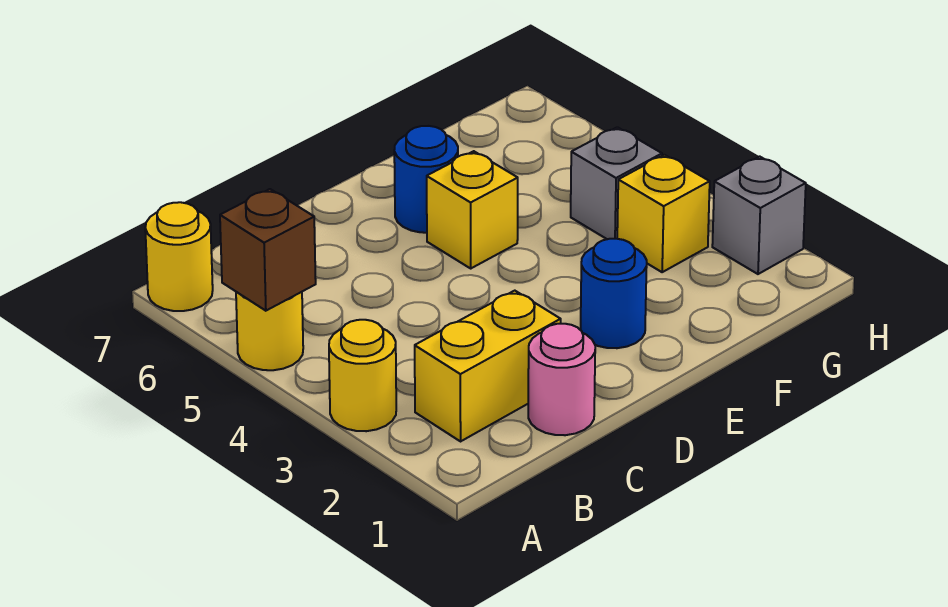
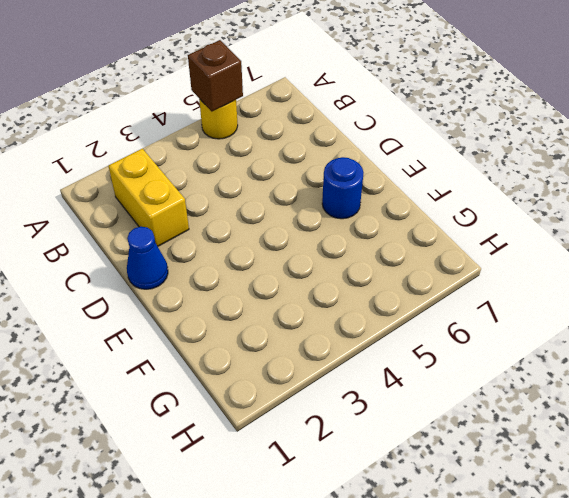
blue 1x1 cone [127,227,168,289] -> none
none -> yellow 1x1 round brick [329,320,396,431]
none -> yellow 1x1 round brick [145,202,213,311]
none -> pink 1x1 round brick [528,324,595,435]

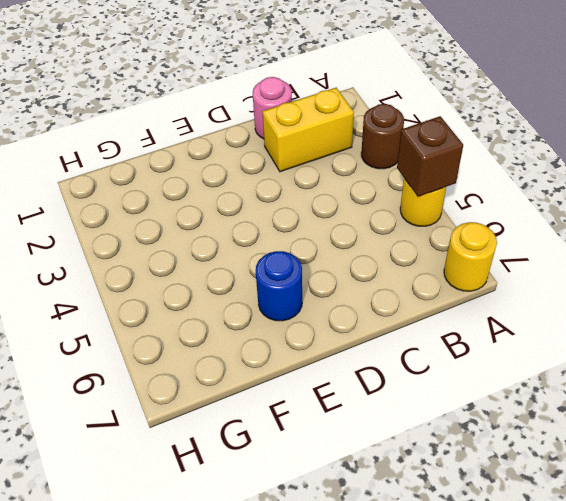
brown 1x1 round brick [361,104,404,169] -> yellow 1x1 round brick [329,320,396,431]
none -> blue 1x1 round brick [581,239,647,348]
none -> yellow 1x1 brick [427,151,518,268]
none -> yellow 1x1 brick [617,155,710,272]

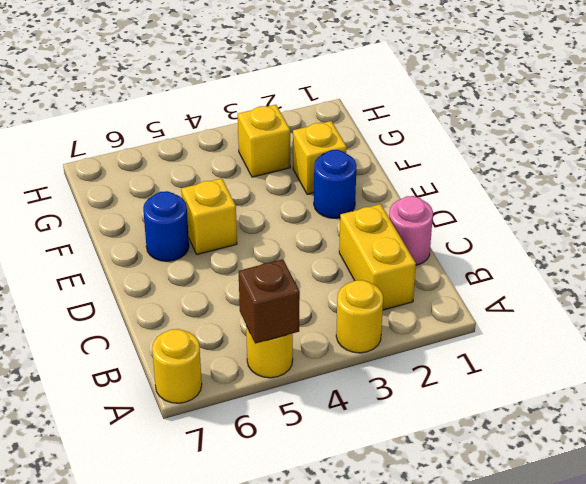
yellow 1x1 brick [293,121,347,194] -> none
none -> grey 1x1 brick [571,127,662,239]
none -> grey 1x1 brick [712,157,806,274]

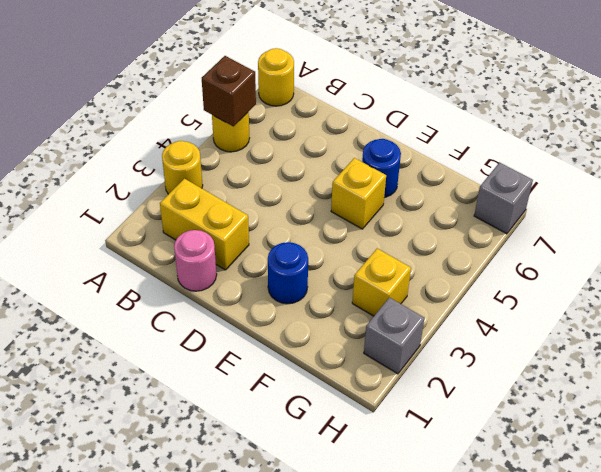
grey 1x1 brick [474,163,533,234] -> grey 1x1 brick moved to [571,127,662,239]

